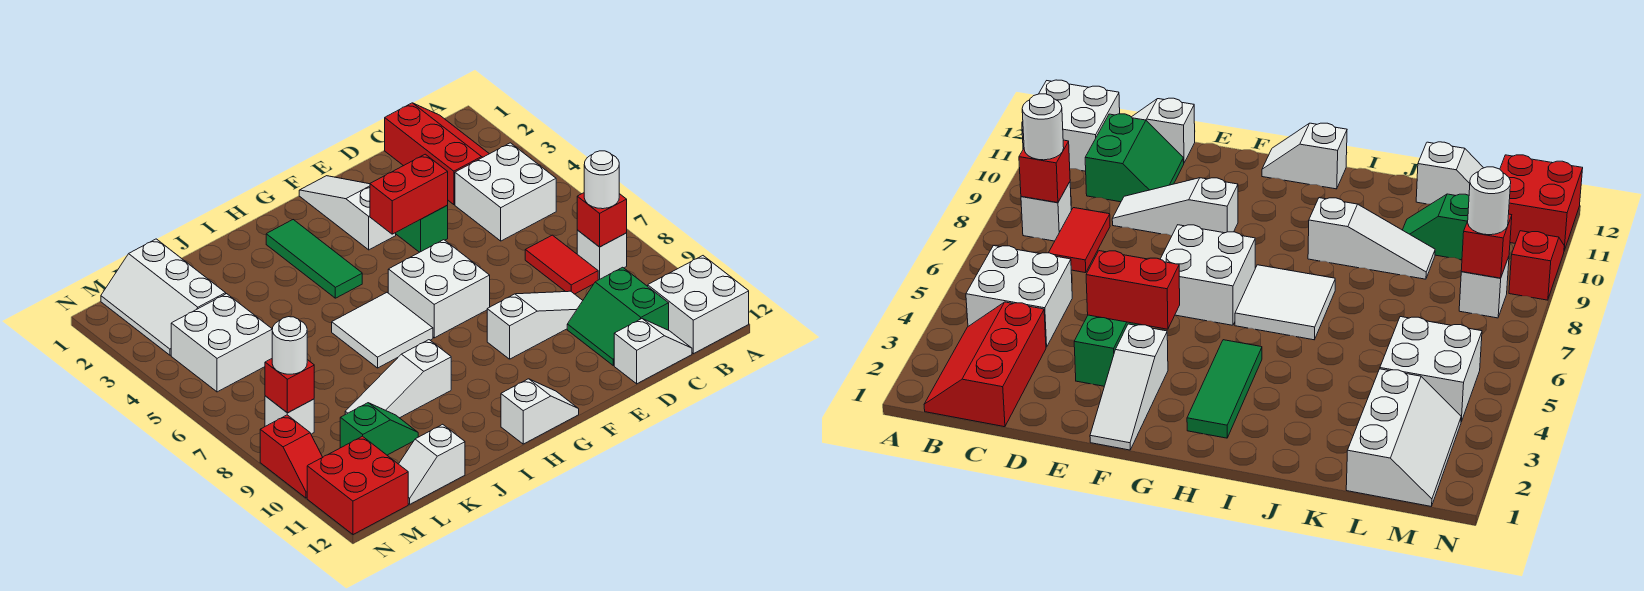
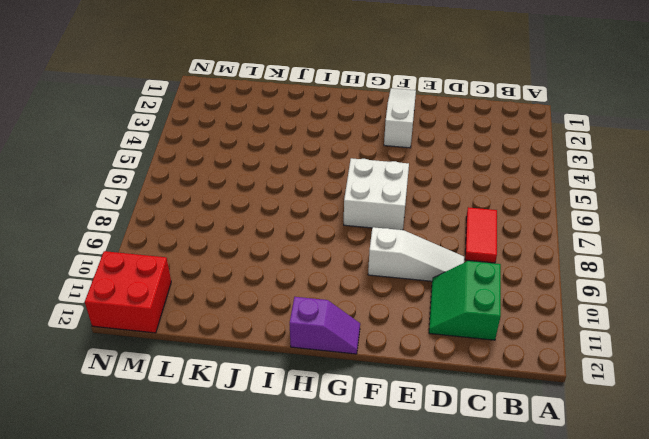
purple 1x2 slope [290,297,360,354] -> white 1x2 slope [501,379,579,444]
none -> white 2x2 brick [648,256,749,354]
none -> red 2x3 slope [385,103,489,205]
none -> white 2x2 brick [455,143,556,241]

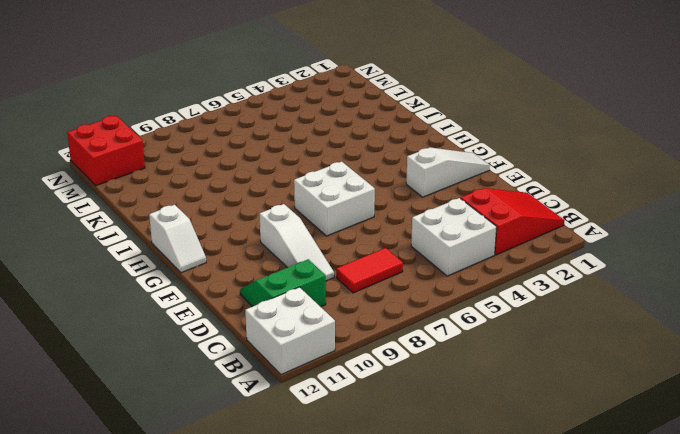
red 2x3 slope [461,188,565,255] -> red 2x3 slope turned to [385,103,489,205]
none -> white 1x1 brick [577,230,627,280]
none -> white 1x2 slope [614,319,692,384]
none -> green 1x2 brick [396,206,448,252]

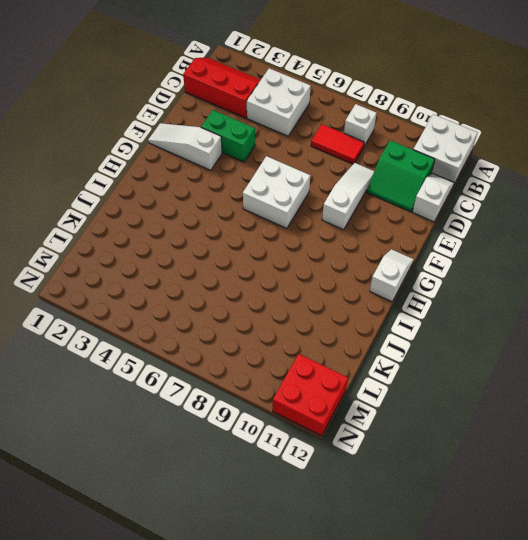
none -> green 1x3 tile [266,220,362,298]
none -> white 2x2 tile [332,292,433,368]
none -> white 1x3 slope [345,340,451,418]

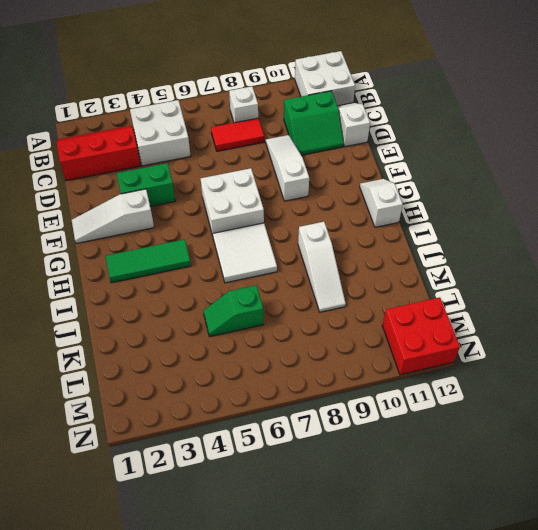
green 1x2 slope [203,285,264,337] -> green 1x2 slope turned to [340,403,418,455]
none -> white 1x2 slope [399,424,465,504]
none -> white 2x3 slope [101,239,226,355]
none -> white 2x2 brick [171,294,272,392]

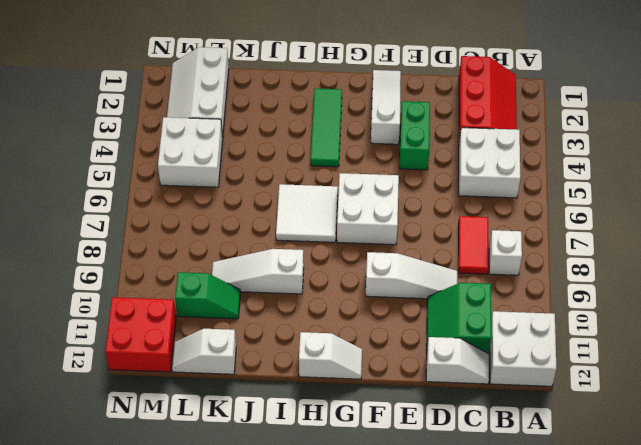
none -> white 1x1 brick [265,396,314,434]
none -> red 1x2 slope [260,415,323,498]
none -> red 1x1 brick [577,193,627,247]

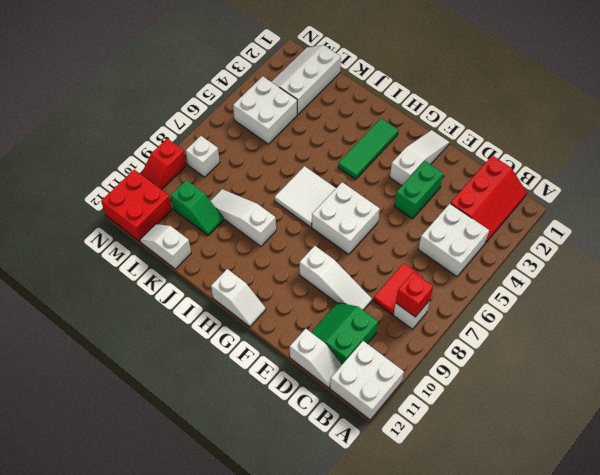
none -> red 1x2 brick [370,154,448,234]
none -> red 1x1 brick [265,359,314,413]
none -> white 1x1 round brick [584,151,619,209]

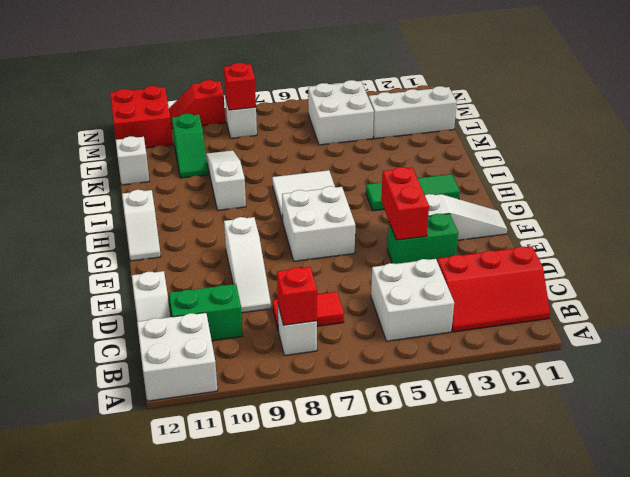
none -> white 1x1 round brick [584,151,619,209]
none -> white 1x1 round brick [272,317,307,374]

